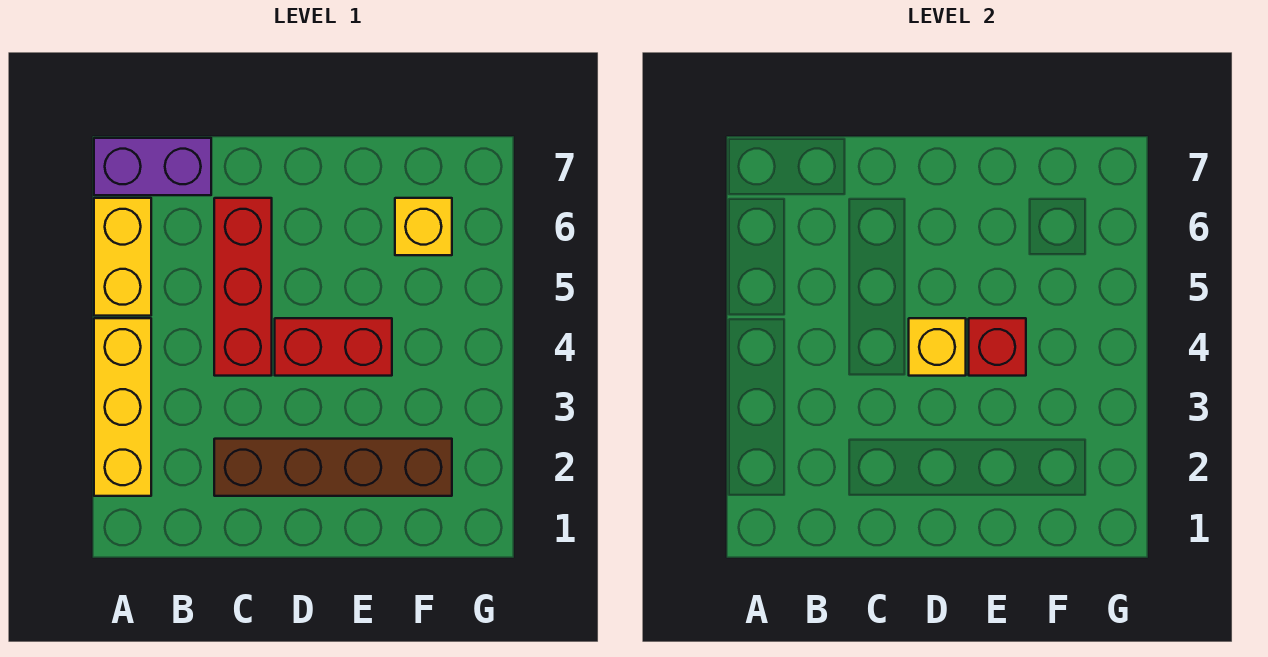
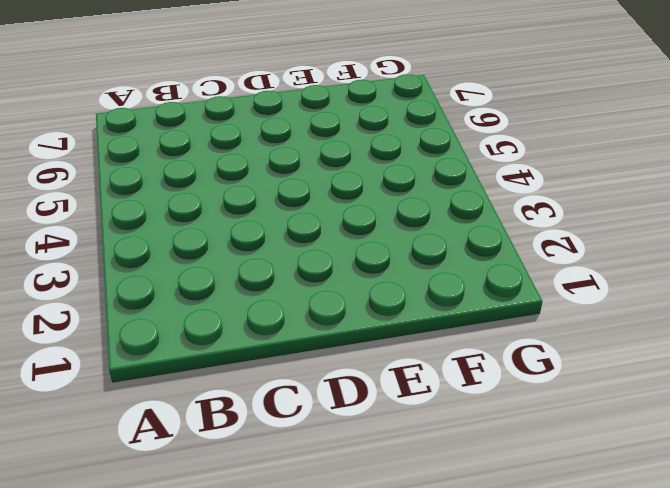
none -> yellow 1x3 brick [94,318,151,496]
none -> yellow 1x2 brick [94,198,151,316]

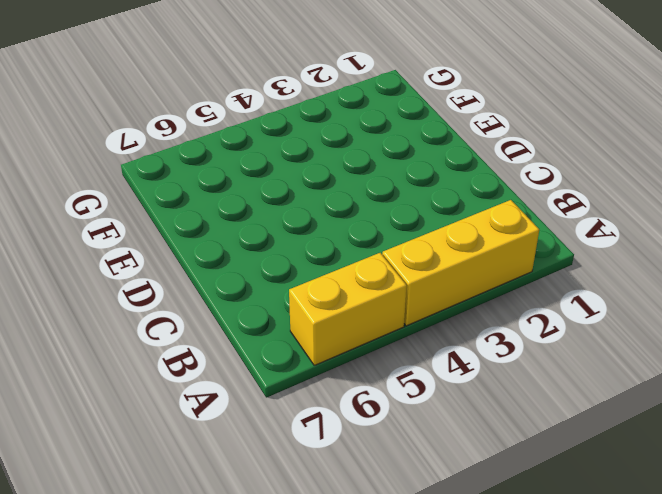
none -> purple 1x2 brick [94,138,211,195]
none -> brown 1x4 brick [214,439,452,496]

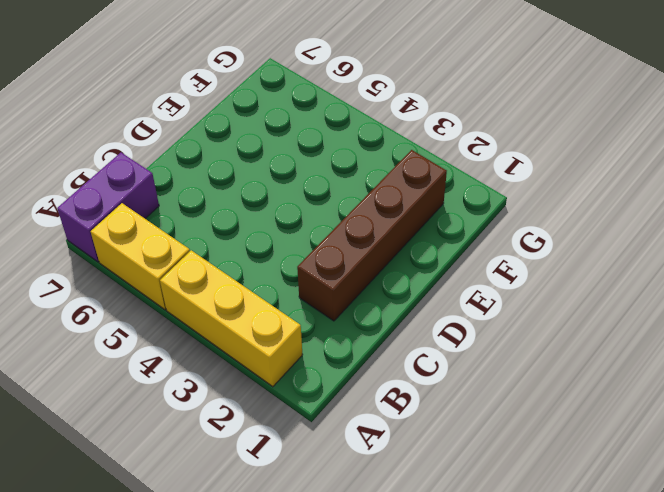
none -> red 1x3 brick [214,198,272,376]
none -> red 1x2 brick [275,318,392,376]

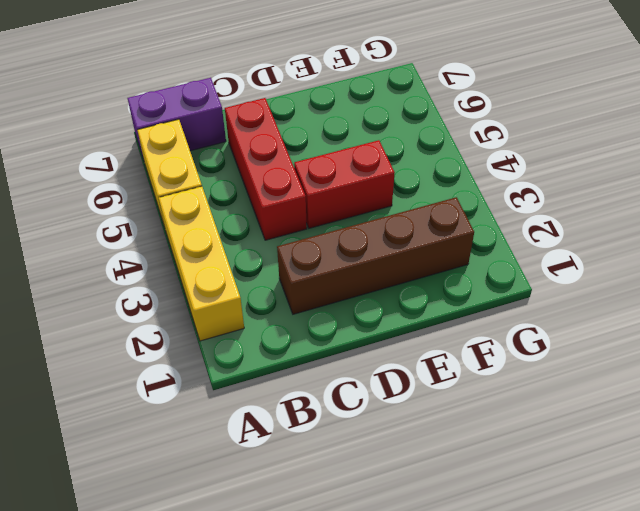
none -> yellow 1x1 brick [395,198,452,255]
none -> yellow 1x1 brick [909,318,966,376]

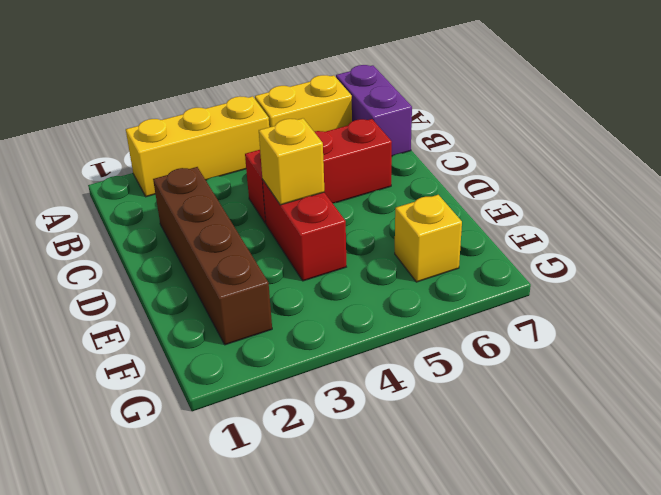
none -> red 1x1 brick [969,318,1026,376]

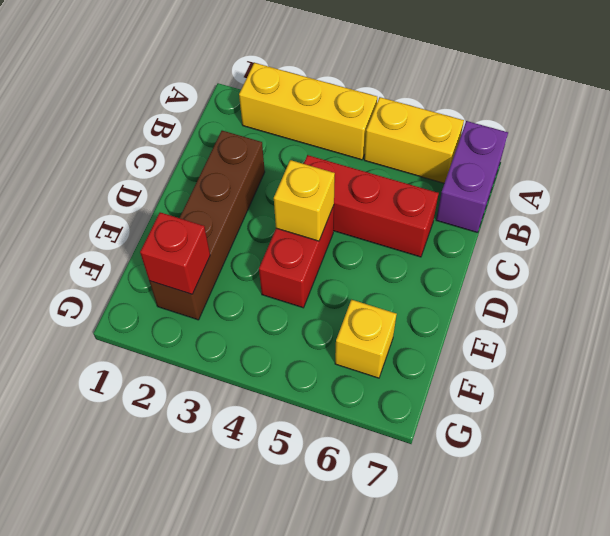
red 1x1 brick [140,212,210,294] -> red 1x1 brick moved to [969,318,1026,376]

